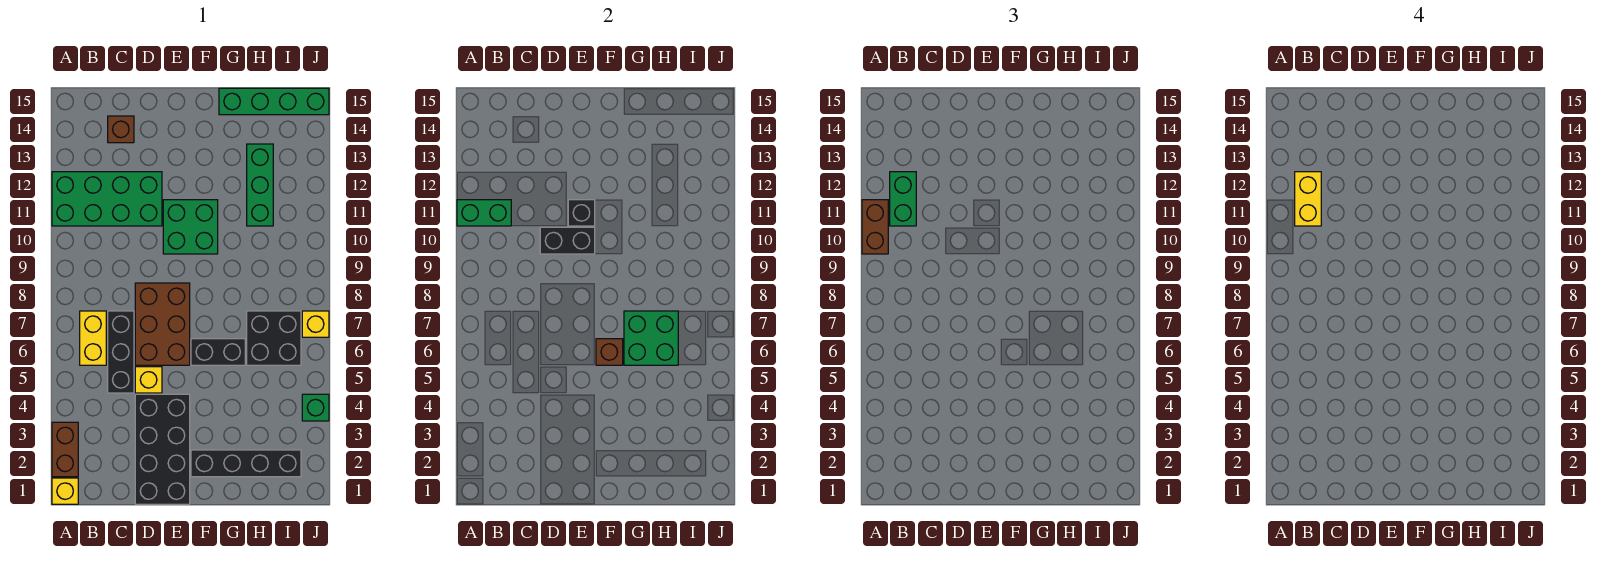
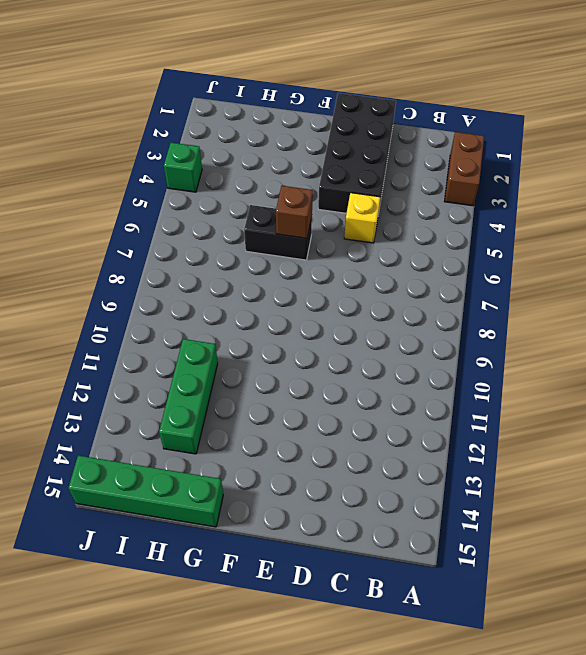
none -> yellow 1x1 brick [52,478,78,504]
none -> green 2x4 brick [52,172,162,226]
none -> yellow 1x2 brick [80,311,106,365]

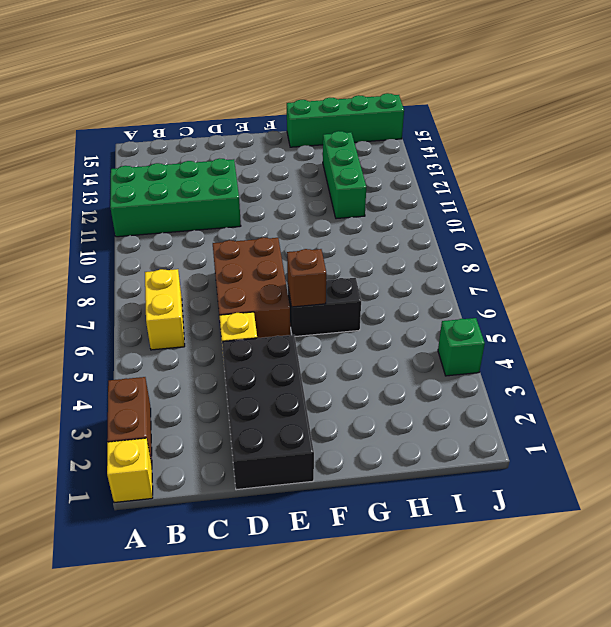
none -> black 1x3 brick [108,311,134,393]
none -> brown 1x1 brick [108,116,134,143]
none -> green 2x2 brick [163,200,218,254]

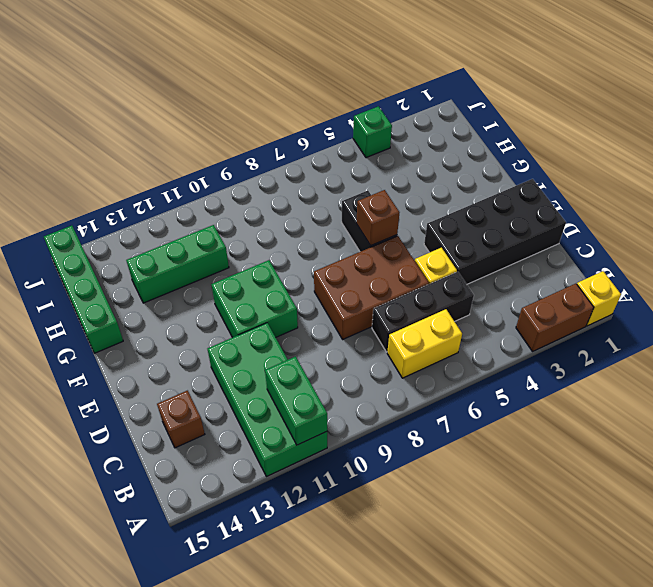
none -> black 1x4 brick [191,450,301,477]
none -> black 2x2 brick [247,311,301,365]
none -> yellow 1x1 brick [302,311,329,337]

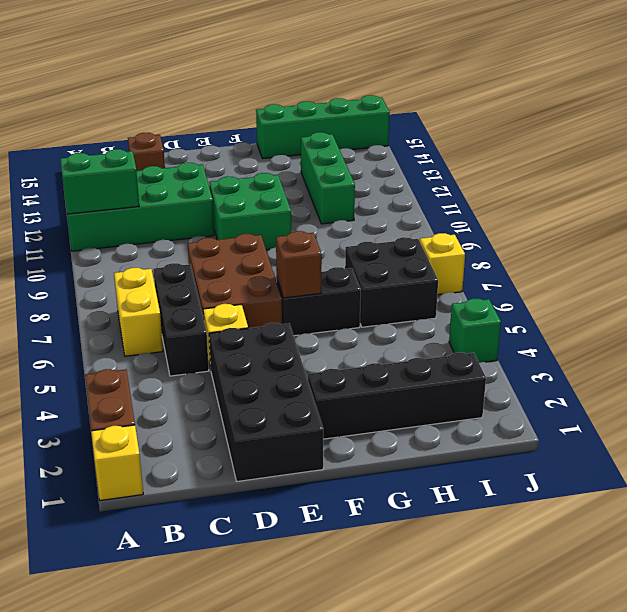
none -> black 1x2 brick [540,227,595,254]
none -> black 1x1 brick [568,200,595,226]
none -> green 2x2 brick [624,311,678,365]

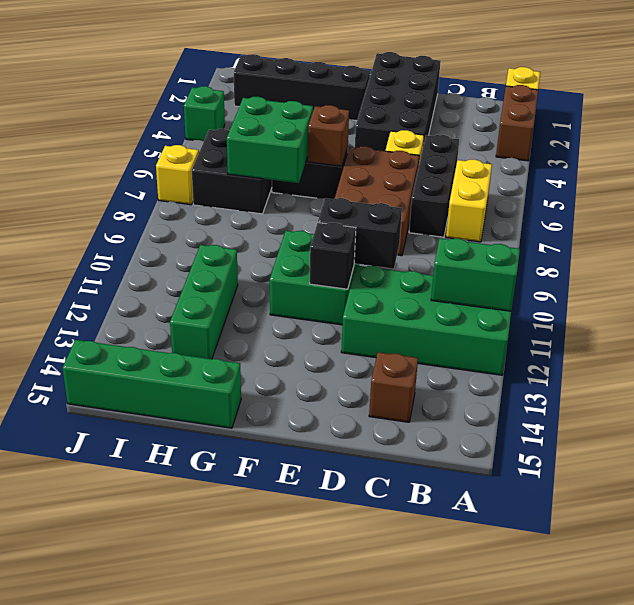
none -> brown 1x2 brick [862,200,888,254]
none -> green 1x2 brick [890,172,916,226]
none -> yellow 1x2 brick [1295,172,1321,226]

